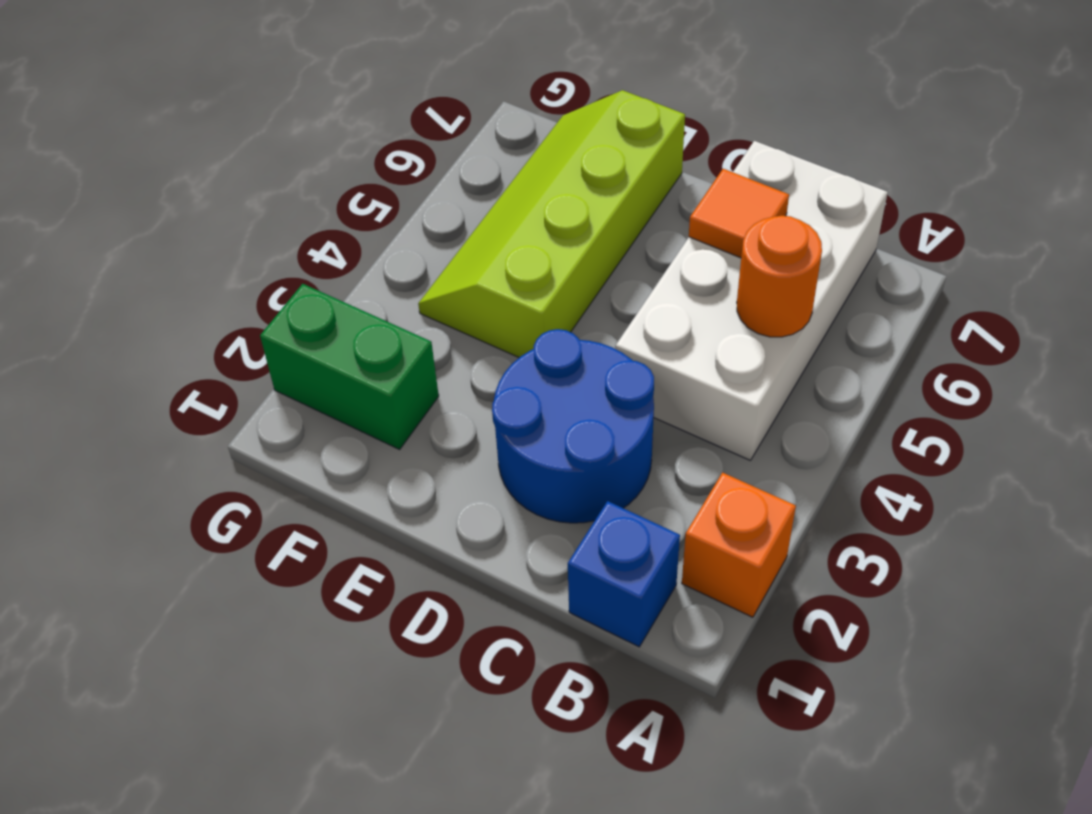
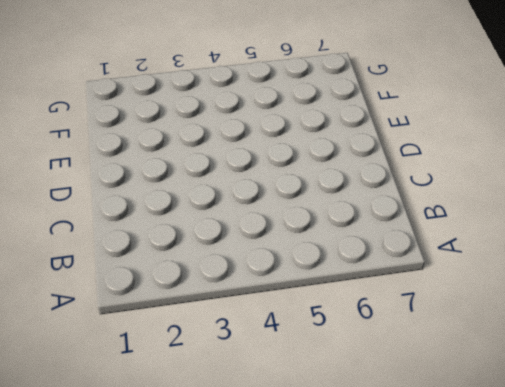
none -> orange 1x1 brick [682,472,796,617]
none -> blue 1x1 brick [568,501,680,647]

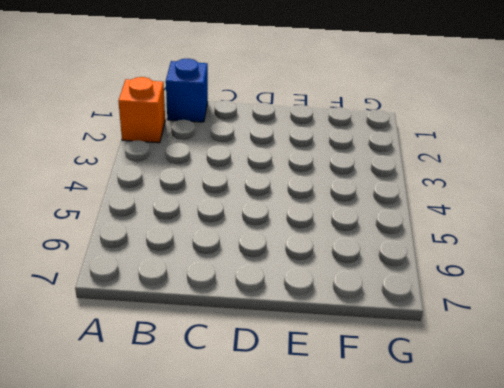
none -> white 2x4 brick [615,141,888,460]
none -> blue 2x2 round brick [492,329,654,523]

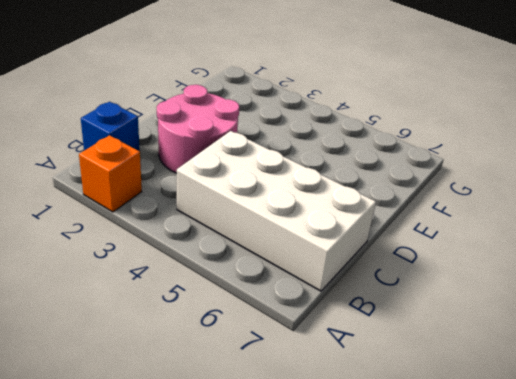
pink 2x2 round brick [156,85,239,173] -> blue 2x2 round brick [492,329,654,523]
none -> lime 2x4 slope [418,90,685,357]
none -> green 1x2 brick [260,284,439,449]

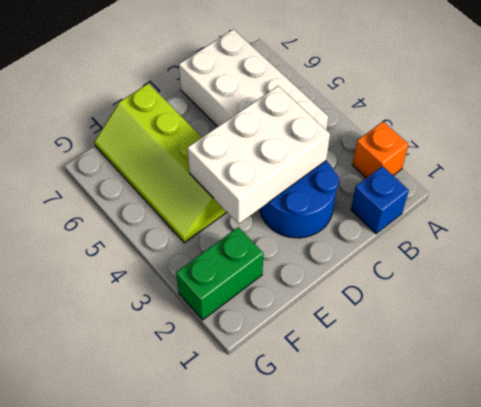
white 2x3 brick [188,86,330,224] -> none
none -> orange 1x1 round brick [737,216,822,337]
none -> orange 1x1 tile [689,169,789,258]

